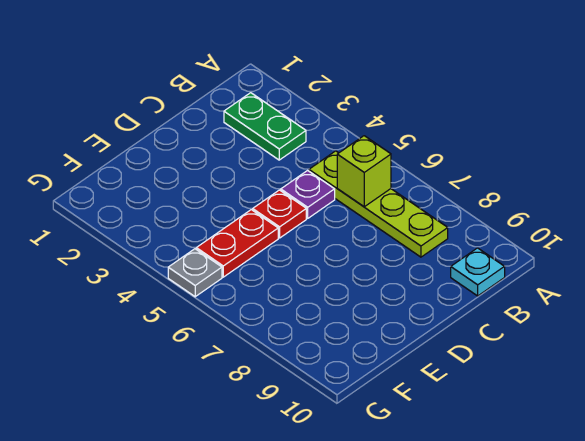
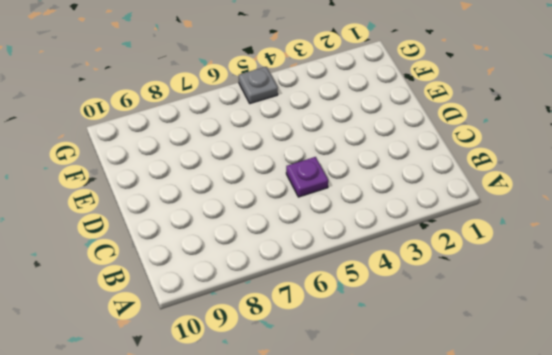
none -> green 1x2 plate [224,93,306,160]
none -> lime 1x4 plate [309,151,448,257]

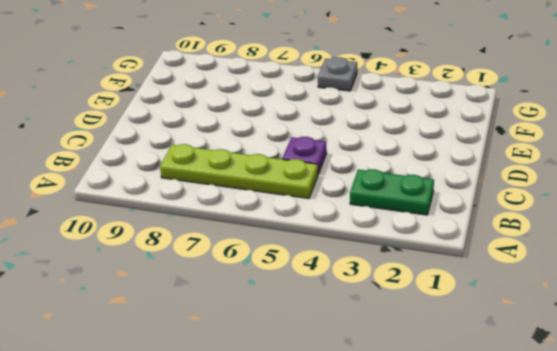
none -> cyan 1x1 plate [451,248,505,296]
none -> red 1x1 plate [253,190,306,238]

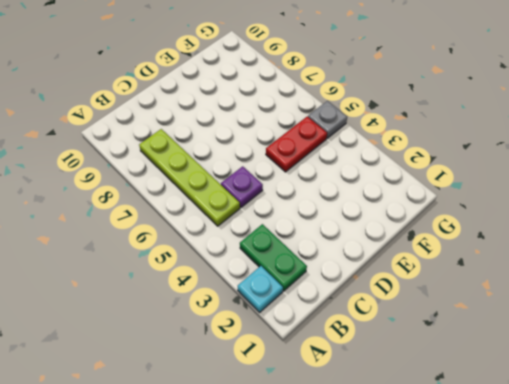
cyan 1x1 plate [238,266,283,312] -> cyan 1x1 plate moved to [451,248,505,296]
none -> red 1x1 plate [253,190,306,238]
none -> lime 1x1 brick [337,136,391,207]

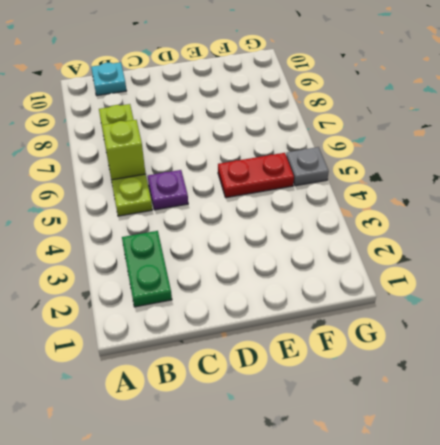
none -> red 1x1 plate [253,190,306,238]

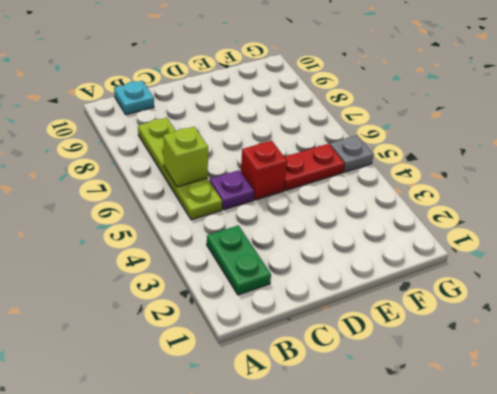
red 1x1 brick [241,141,287,200] -> red 1x1 plate [253,190,306,238]

